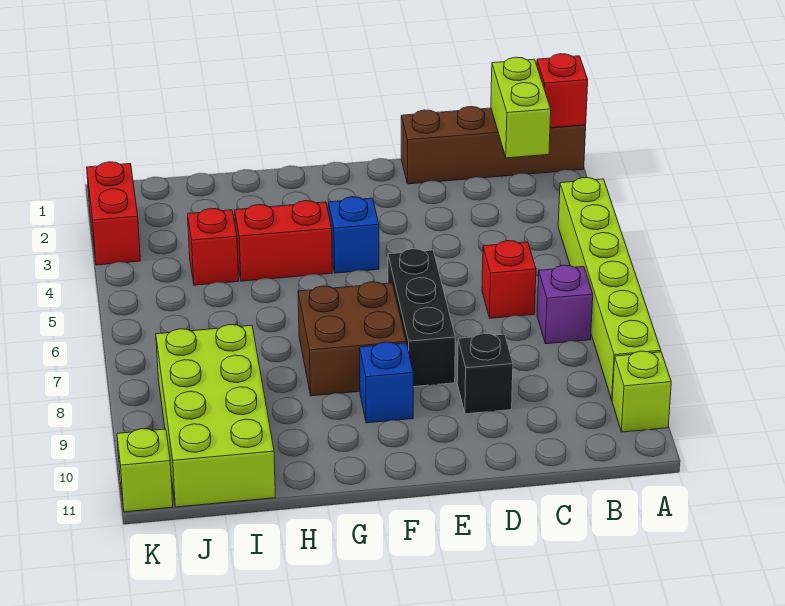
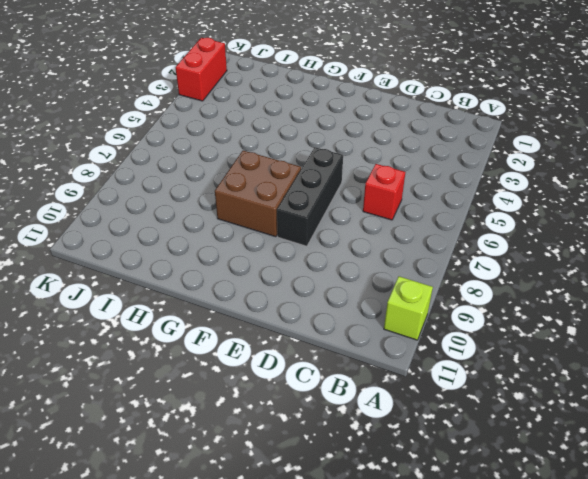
none -> brown 1x4 brick [401,107,586,184]
none -> lime 1x6 brick [558,178,661,400]
none -> purple 1x1 brick [537,265,593,344]

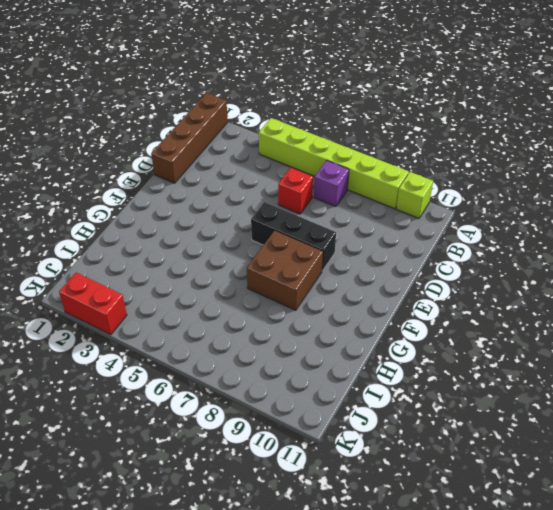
none -> black 1x1 brick [457,333,513,414]
none -> blue 1x1 brick [328,197,379,273]
none -> blue 1x1 brick [359,342,413,423]

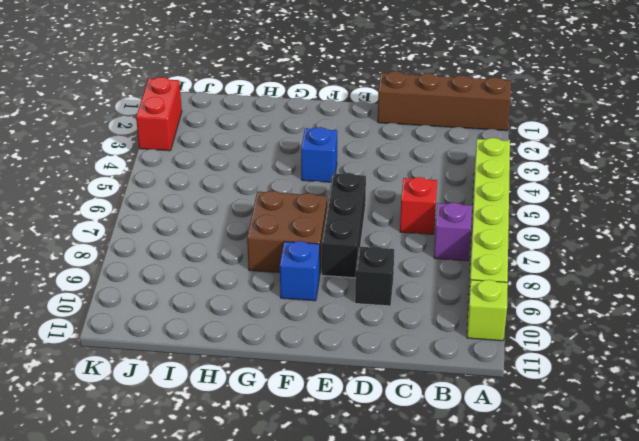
none -> red 1x2 brick [235,201,332,281]
none -> red 1x1 brick [188,208,239,285]
none -> lime 2x4 brick [156,325,275,507]

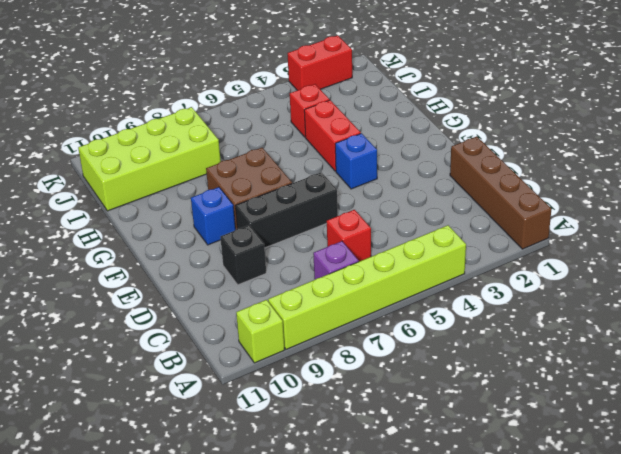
none -> lime 1x1 brick [117,429,173,512]
none -> red 1x1 brick [537,54,588,128]
none -> lime 1x2 brick [491,57,551,158]

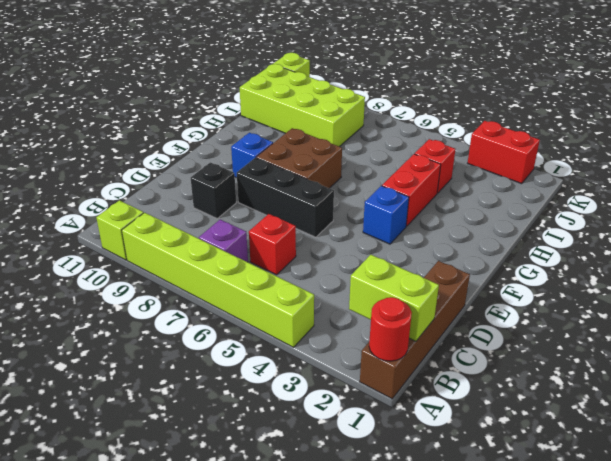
red 1x1 round brick [369,297,412,361] -> red 1x1 brick [537,54,588,128]

